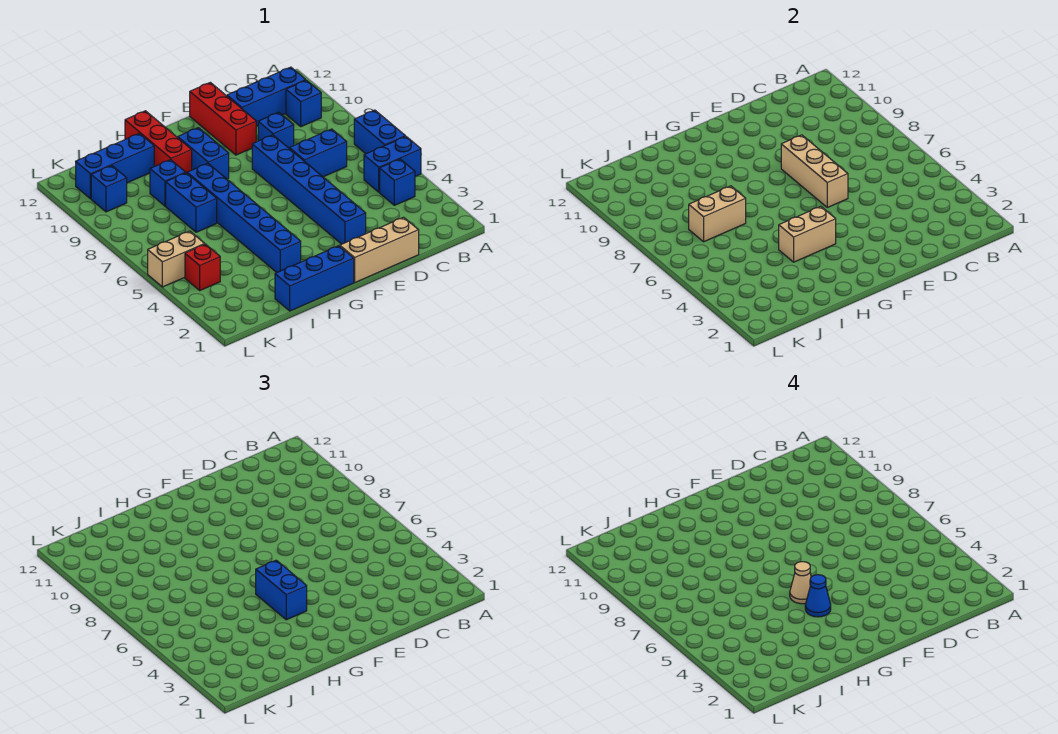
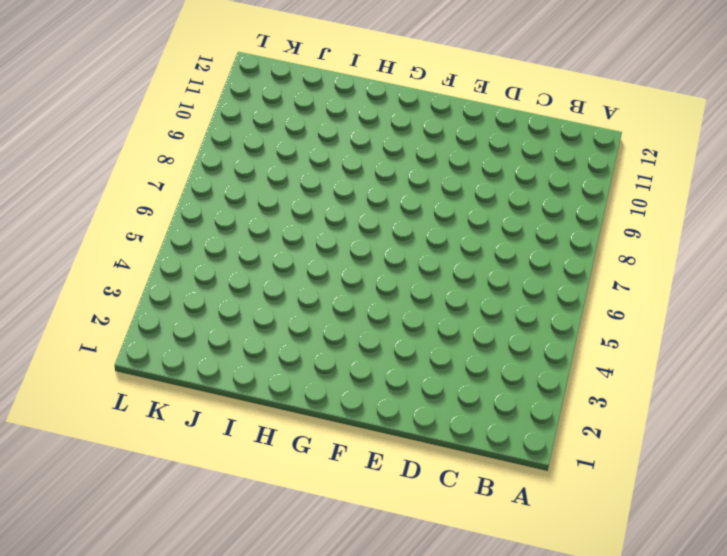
none -> blue 1x2 brick [364,136,421,192]
none -> blue 1x2 brick [354,110,405,154]
none -> blue 1x1 brick [380,159,415,205]

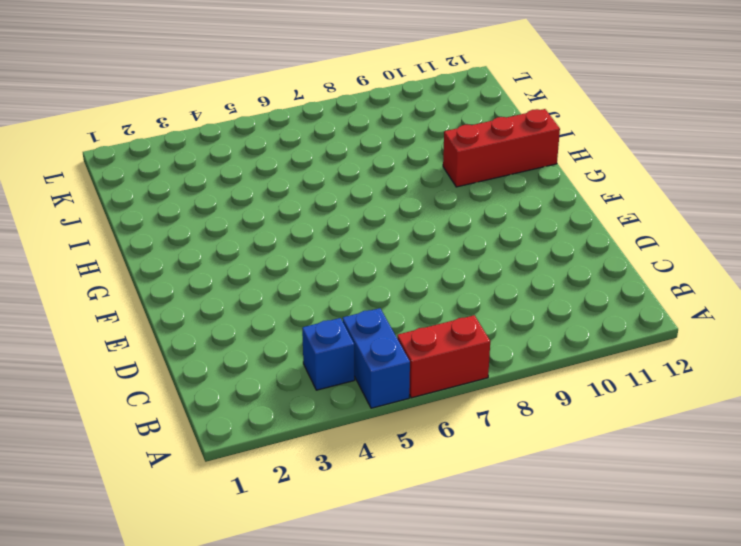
red 1x2 brick [397,315,490,398] -> blue 1x2 brick [354,110,405,154]
none -> blue 1x1 brick [286,80,321,127]
none -> blue 1x3 brick [227,67,306,126]
none -> blue 1x2 brick [289,129,347,177]

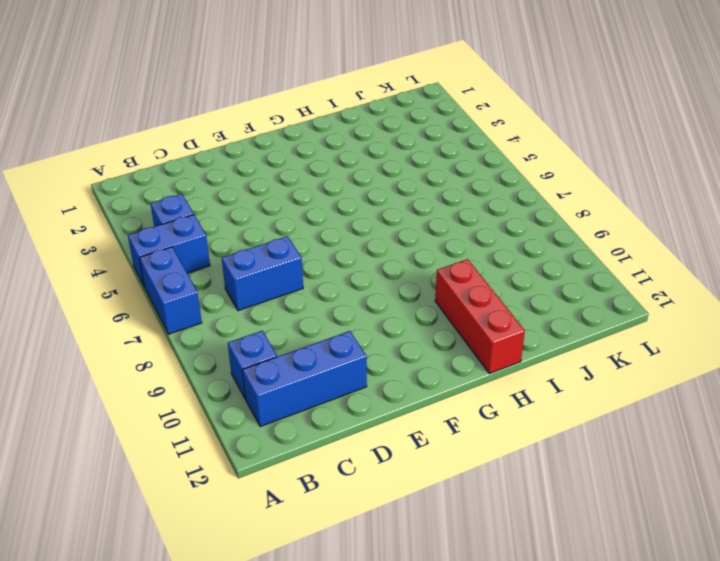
none -> tan 1x3 brick [340,217,419,282]
none -> blue 1x1 brick [258,112,294,148]
none -> blue 1x6 brick [252,135,366,244]

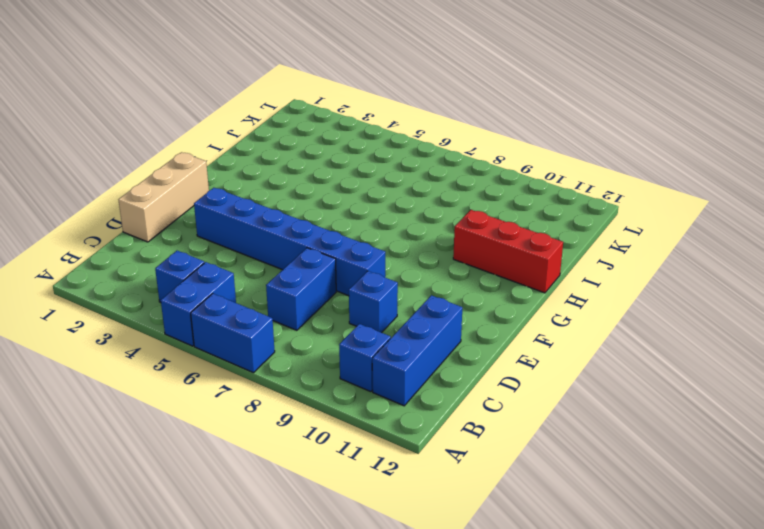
none -> red 1x3 brick [190,82,256,155]
none -> blue 1x3 brick [275,246,354,311]
none -> blue 1x2 brick [178,128,229,179]

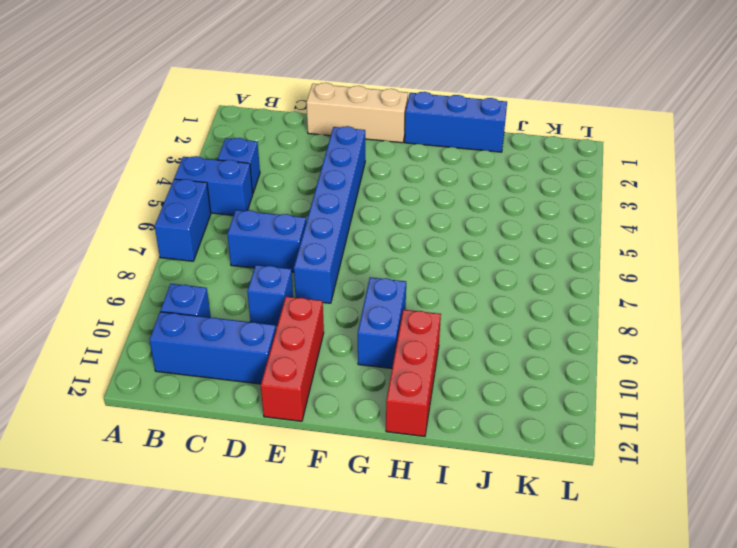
none -> blue 1x6 brick [187,163,301,272]
none -> blue 1x2 brick [166,173,217,232]
none -> blue 1x1 brick [150,160,186,206]

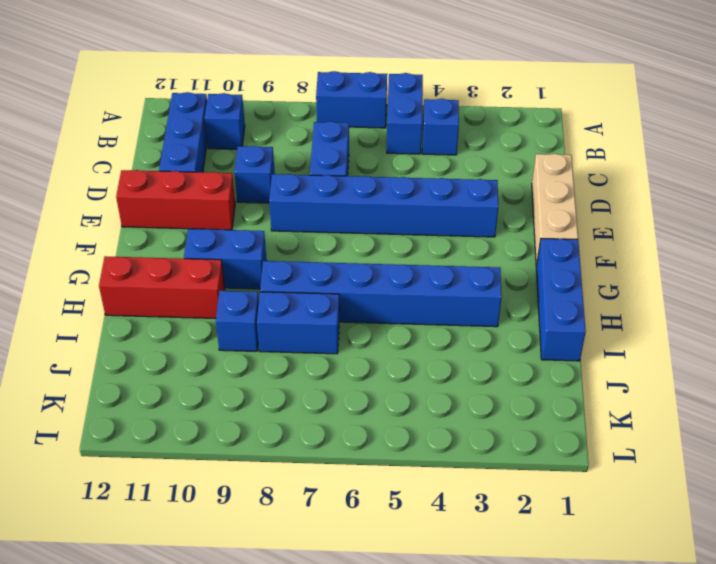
none -> blue 1x3 brick [76,133,154,199]
none -> red 1x1 brick [185,244,220,290]
none -> tan 1x2 brick [148,231,205,287]

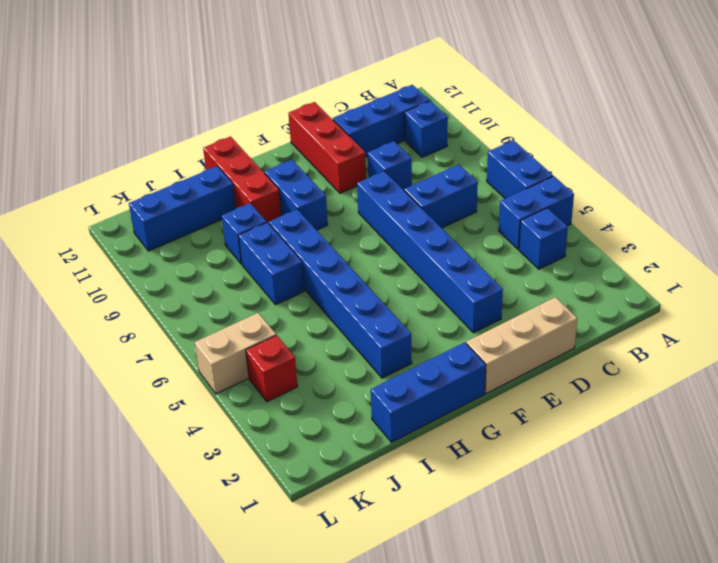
none -> blue 1x1 brick [91,166,127,212]
none -> tan 1x3 brick [781,135,848,208]
none -> tan 1x2 brick [779,206,836,262]

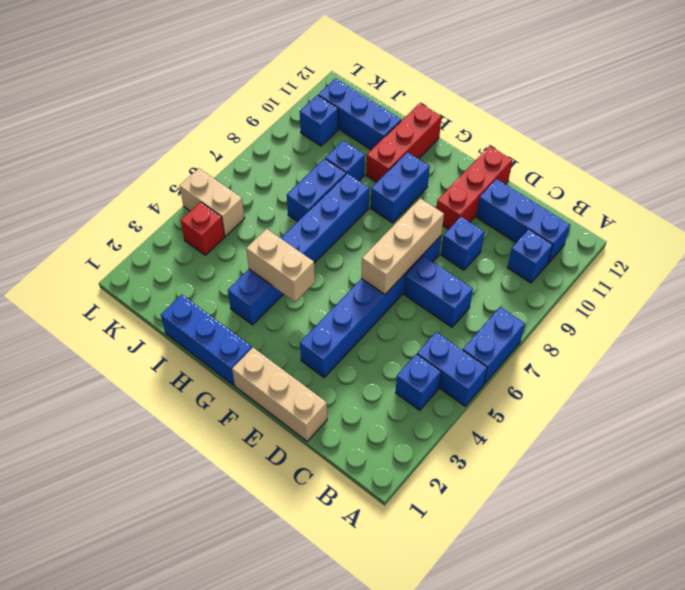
none -> tan 1x2 brick [689,186,746,242]
none -> blue 1x2 brick [256,560,307,620]
none -> blue 1x1 cone [805,575,831,617]

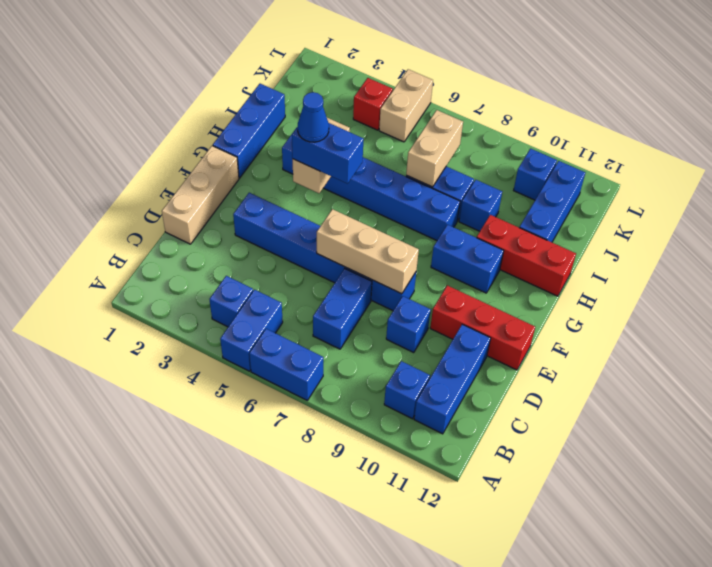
none -> tan 1x1 cone [790,562,811,604]

